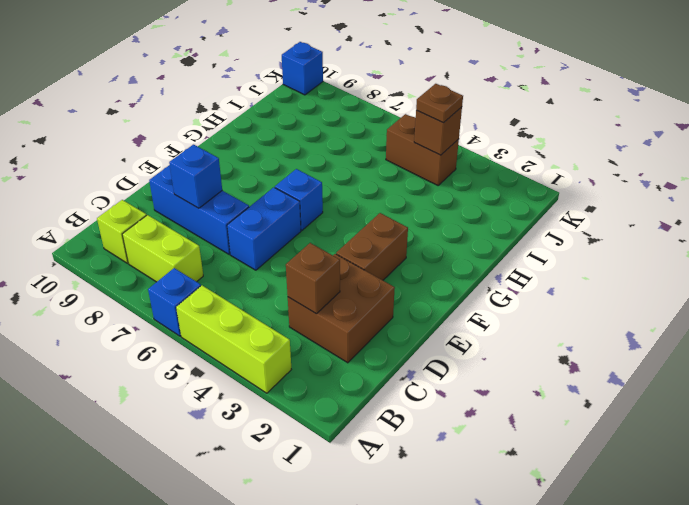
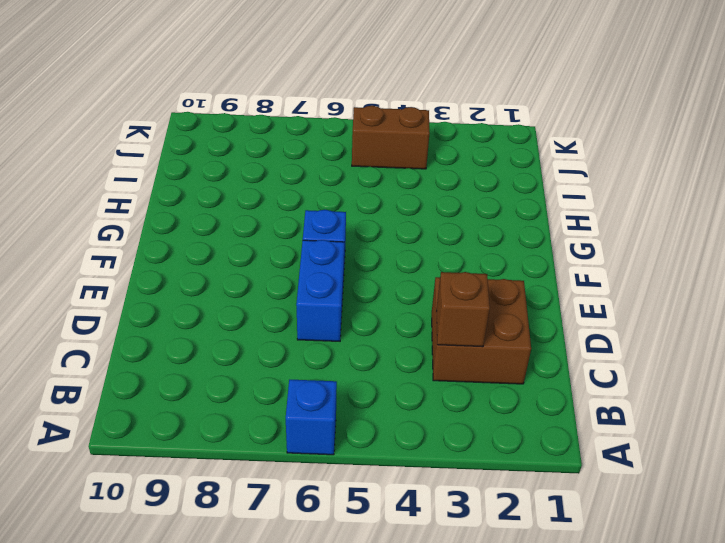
none -> lime 1x3 brick [176,286,291,393]
none -> lime 1x2 brick [122,215,203,282]
none -> lime 1x1 brick [97,200,147,263]

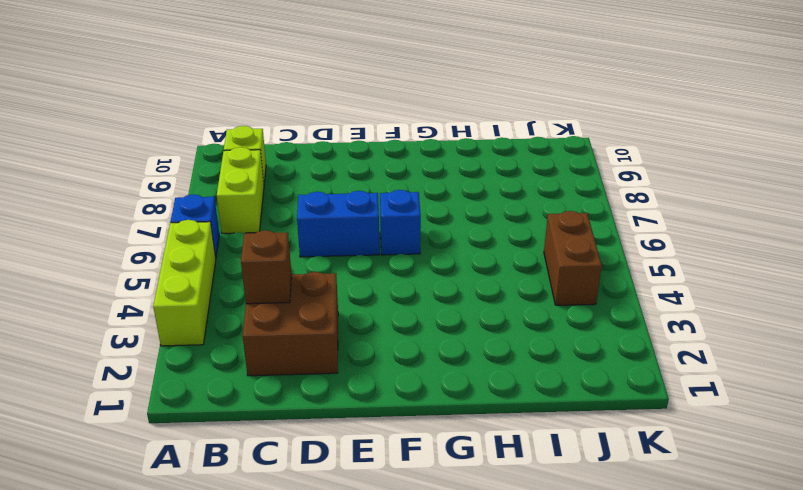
none -> blue 1x3 brick [149,165,249,254]
none -> brown 1x2 brick [336,213,408,280]
none -> blue 1x1 brick [282,42,323,95]

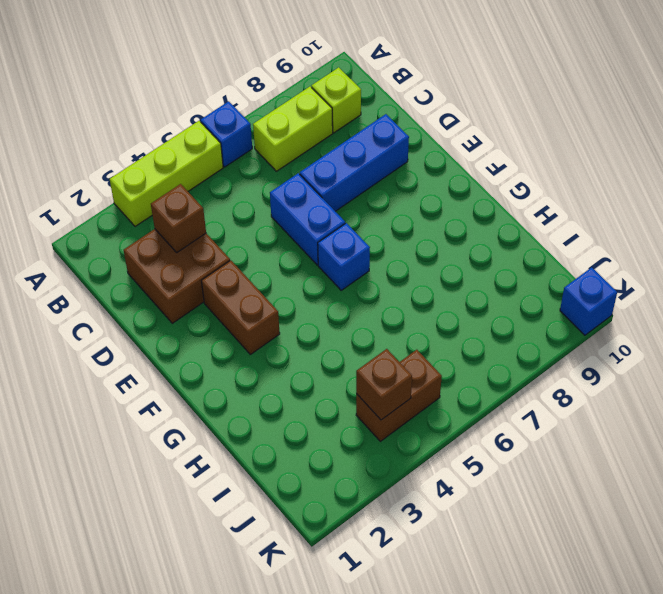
none -> blue 1x1 brick [169,145,222,208]
none -> brown 1x1 plate [416,84,463,123]

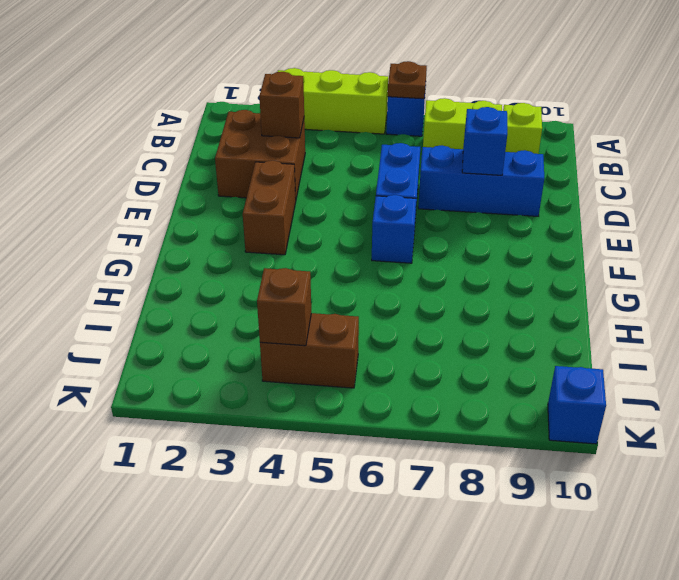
brown 1x1 plate [388,61,427,99] -> brown 1x1 plate moved to [416,84,463,123]

